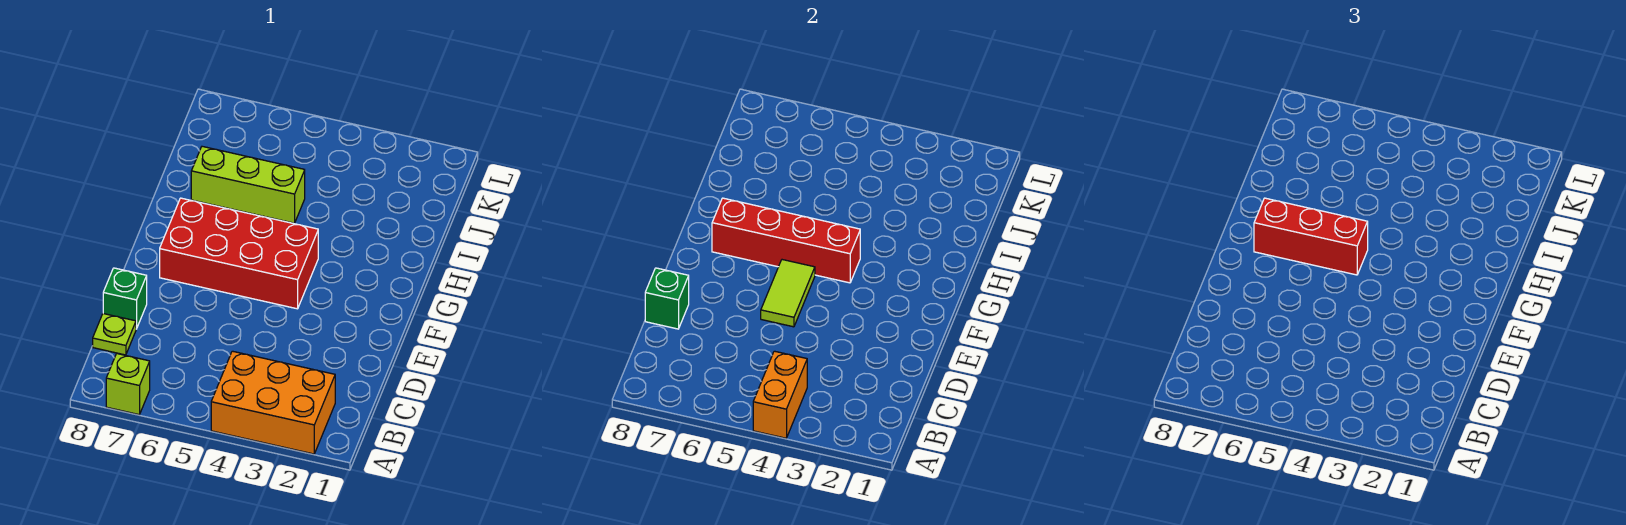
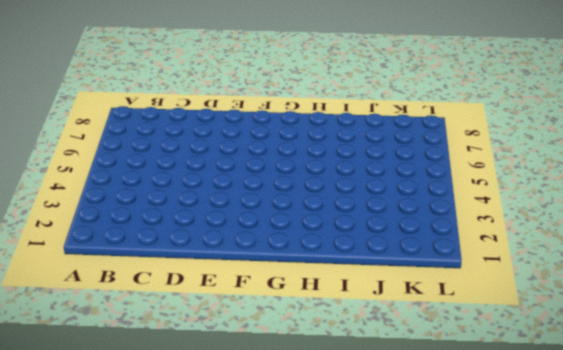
none -> orange 2x3 brick [211,351,335,454]
none -> lime 1x1 brick [106,354,150,415]

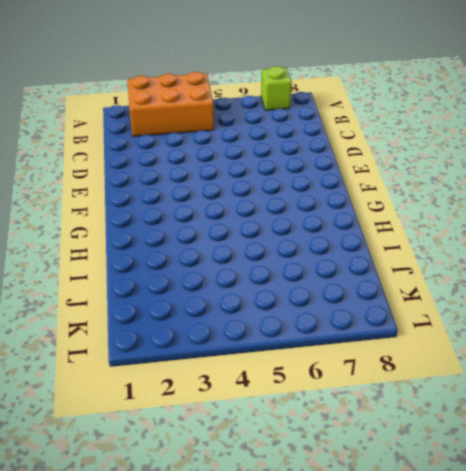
none -> lime 1x1 plate [93,314,136,355]
none -> green 1x1 brick [103,268,147,329]

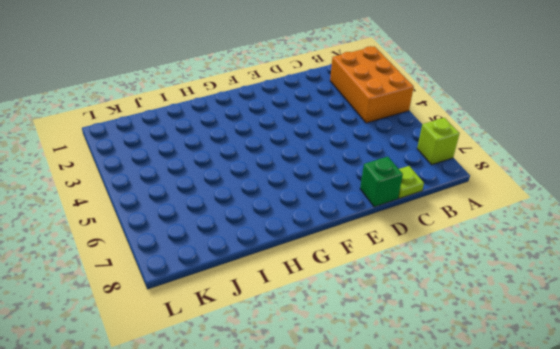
none -> red 2x4 brick [160,198,318,309]
none -> lime 1x3 brick [191,146,305,223]

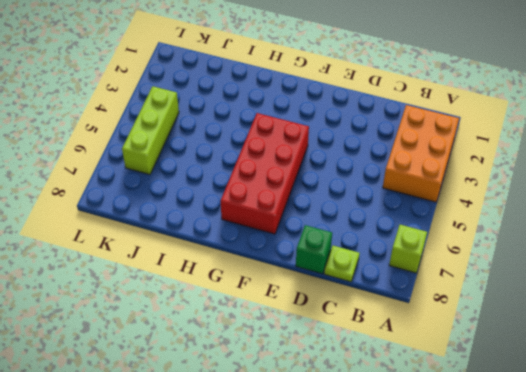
lime 1x3 brick [122,86,179,175] -> lime 1x3 brick moved to [191,146,305,223]
none -> orange 1x2 brick [753,351,807,438]
none -> green 1x1 brick [645,268,689,329]

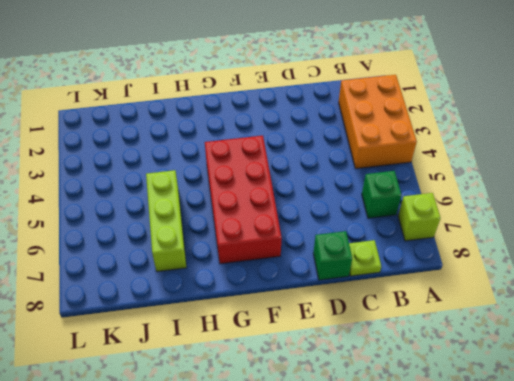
green 1x1 brick [362,171,401,218] -> green 1x1 brick moved to [645,268,689,329]
none -> orange 1x2 brick [753,351,807,438]
none -> lime 1x2 tile [761,260,815,327]

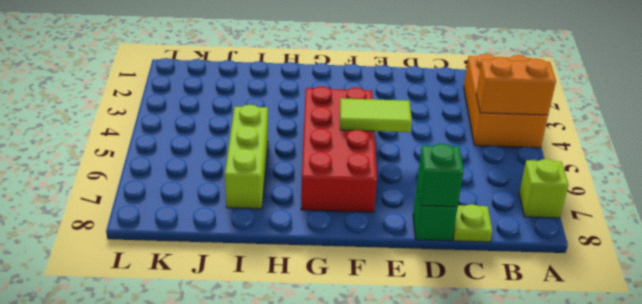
none -> red 1x4 brick [712,198,860,283]
none -> red 1x3 brick [1254,198,1368,275]

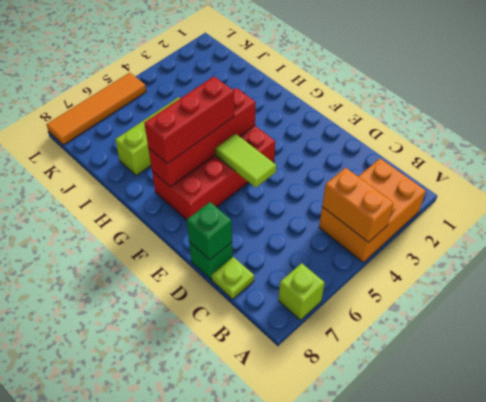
orange 1x4 tile [46,73,146,145] -> none

